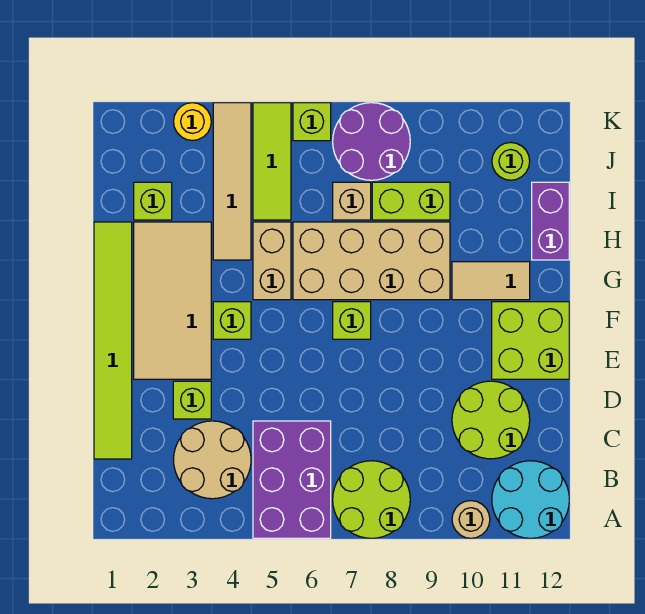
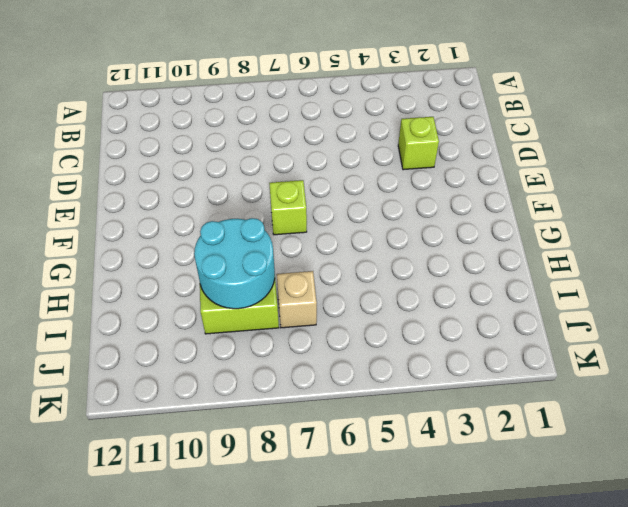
cyan 2x2 round brick [194,218,275,309] -> cyan 2x2 round brick moved to [492,461,569,538]
none -> purple 2x3 brick [253,421,331,538]
none -> lime 2x2 round brick [333,461,410,538]
none -> tan 1x1 round brick [452,501,490,538]

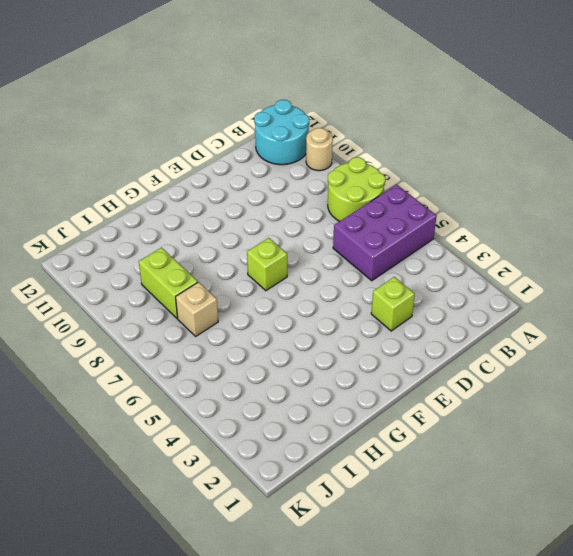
none -> tan 2x2 round brick [174,421,251,499]
none -> lime 1x6 tile [94,222,132,459]
none -> lime 2x2 round brick [452,381,530,459]

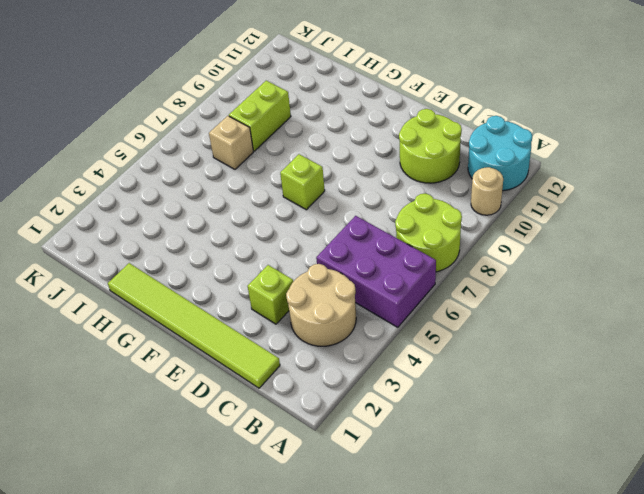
none -> tan 2x4 tile [134,222,211,379]
none -> lime 2x2 brick [492,302,569,379]
none -> lime 1x1 brick [213,302,251,339]

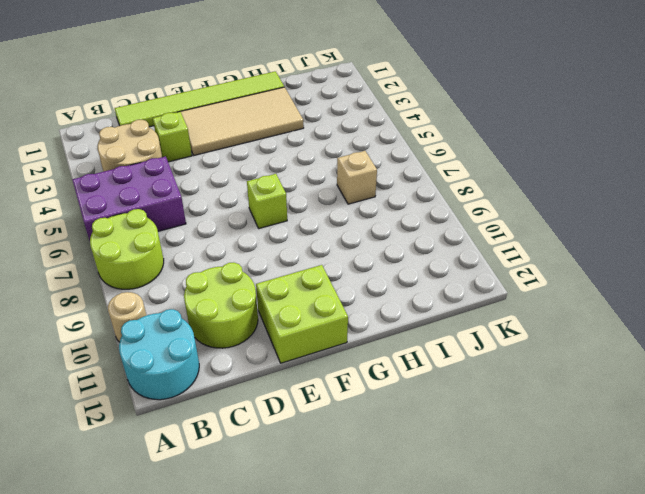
none -> lime 1x1 brick [213,302,251,339]
none -> tan 1x2 brick [253,222,291,300]
none -> tan 2x4 brick [293,222,450,300]

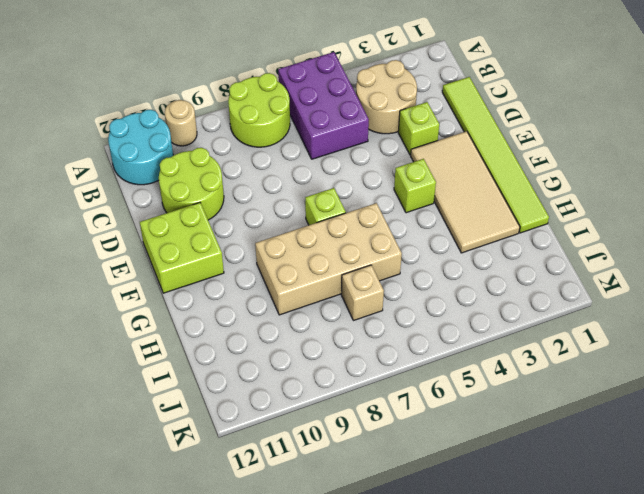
none -> tan 1x2 brick [253,222,291,300]
none -> tan 1x2 tile [452,262,530,300]
none -> tan 1x4 tile [213,103,251,260]

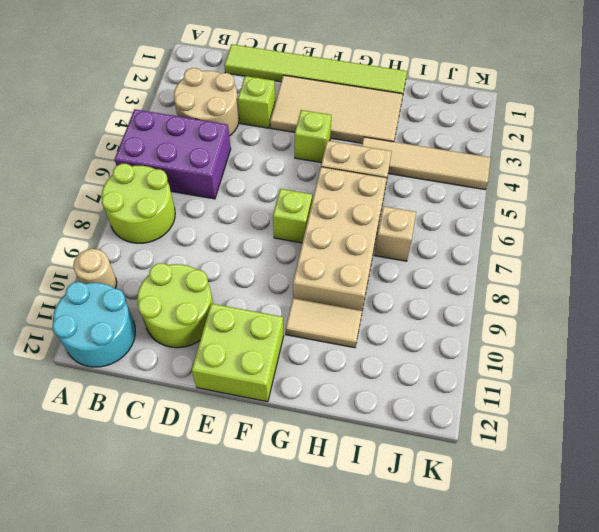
tan 1x2 tile [286,298,362,348] -> tan 1x2 tile turned to [452,262,530,300]
none -> purple 1x2 brick [532,182,569,260]
none -> lime 1x1 brick [134,182,172,220]
none -> lime 1x3 tile [253,103,291,220]

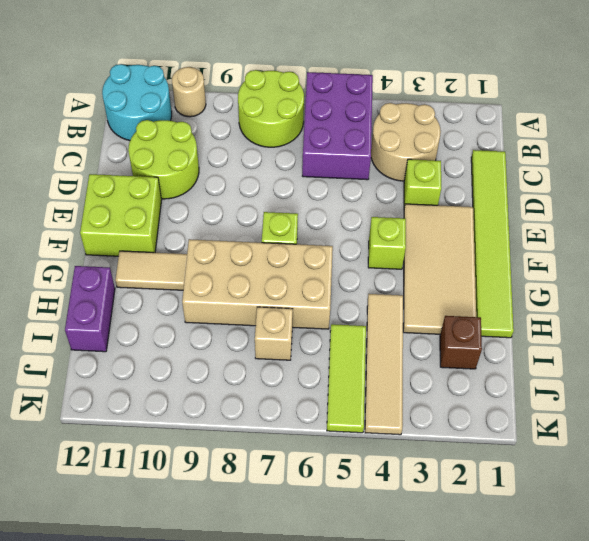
brown 1x1 brick [440,316,482,369] -> lime 1x1 brick [134,182,172,220]
none -> tan 1x2 brick [253,222,291,300]
none -> lime 1x2 brick [372,182,450,220]
none -> purple 2x2 round brick [333,103,410,180]

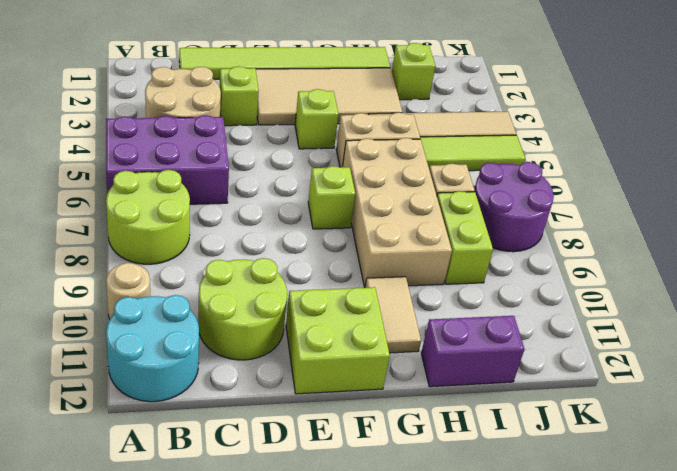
none -> lime 1x1 round brick [492,142,530,180]
none -> yellow 1x1 round brick [174,103,211,140]
none -> lime 1x1 brick [293,103,331,141]

